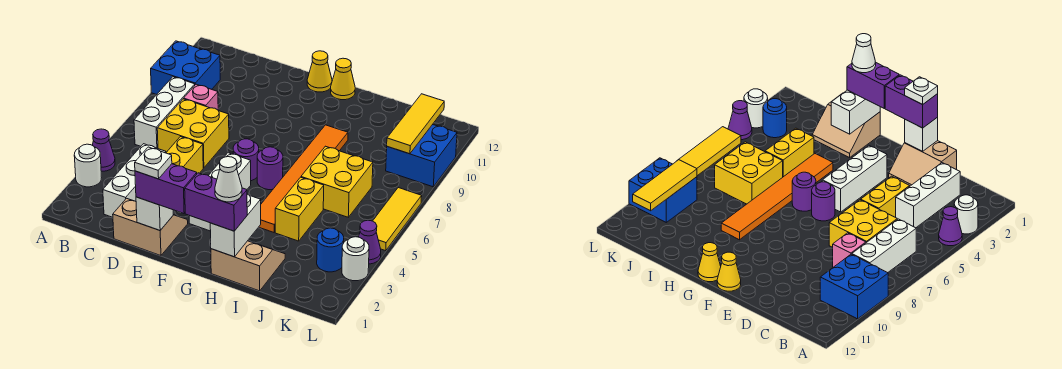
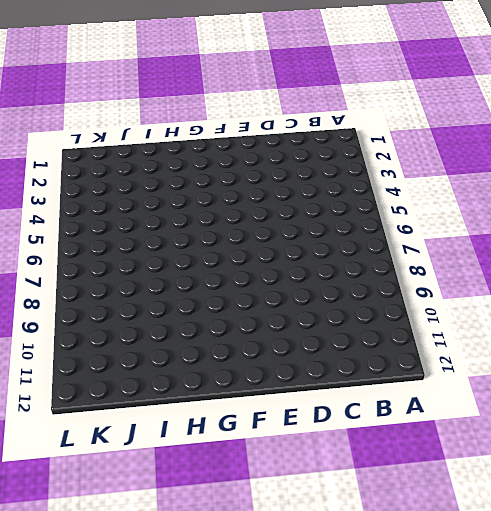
none -> white 1x1 round brick [74,144,101,187]
none -> purple 1x1 cone [92,129,115,171]
none -> blue 2x2 brick [151,41,220,95]
none -> white 1x3 brick [134,77,195,148]

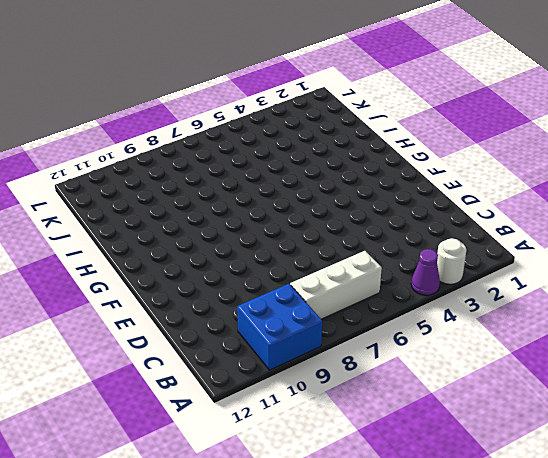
none -> white 1x3 brick [103,144,166,217]
none -> yellow 2x2 brick [157,99,229,168]
none -> pink 1x1 brick [184,84,218,110]
none -> tan 2x2 slope [113,198,188,256]

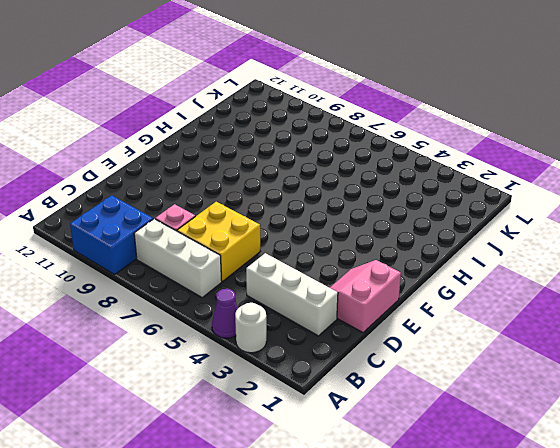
pink 2x2 slope [330,260,401,333] -> tan 2x2 slope [113,198,188,256]
none -> yellow 1x2 brick [166,137,203,173]
none -> white 1x3 brick [189,153,251,231]
none -> purple 1x1 round brick [233,139,259,181]
none -> yellow 1x1 cone [307,51,332,92]

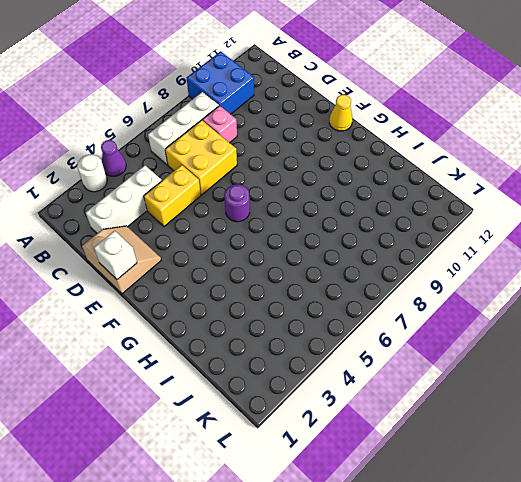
none -> white 1x3 brick [189,153,251,231]
none -> purple 1x1 round brick [257,147,283,190]
none -> yellow 1x1 cone [331,58,355,100]
none -> tan 2x2 slope [211,241,285,291]

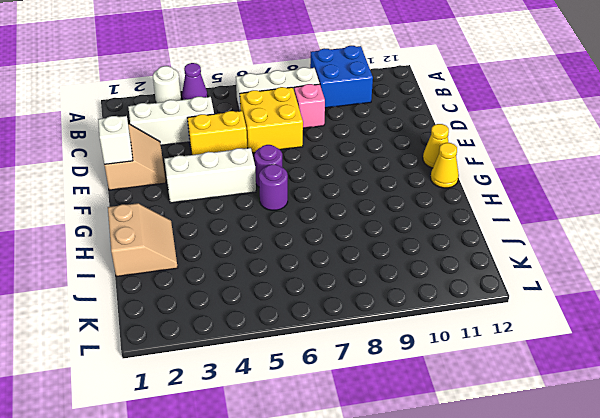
none -> orange 1x6 tile [259,125,348,232]
none -> yellow 1x2 brick [275,177,324,241]
none -> yellow 2x2 brick [301,146,373,217]
none -> blue 1x1 round brick [317,228,344,272]

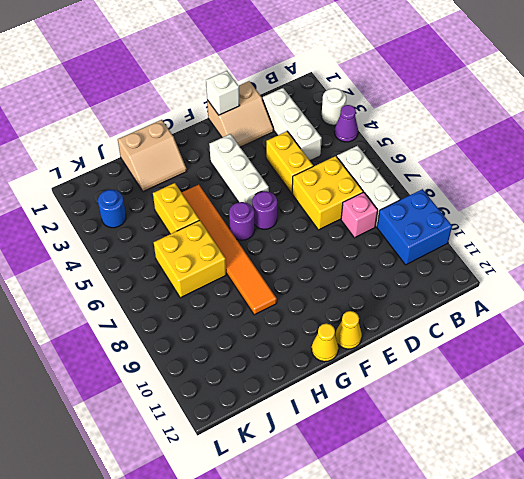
none -> blue 2x2 brick [386,125,457,187]
none -> white 1x1 round brick [342,237,369,281]
none -> purple 1x1 cone [359,220,381,264]
none -> yellow 1x3 tile [373,188,422,251]

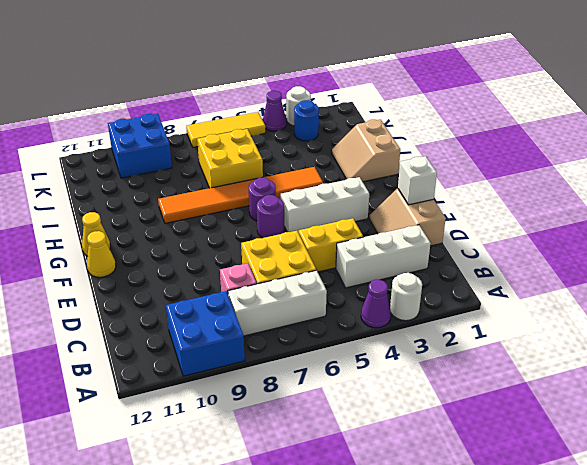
none -> yellow 1x2 brick [275,177,324,241]
none -> white 1x2 brick [210,194,261,257]
none -> yellow 1x3 tile [387,94,444,154]
none -> purple 1x2 brick [135,164,197,213]

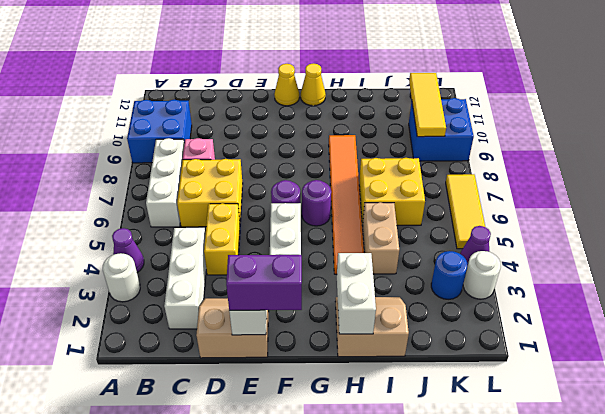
tan 1x2 brick [362,202,399,274] -> yellow 1x2 brick [275,177,324,241]
none -> purple 1x2 brick [185,173,247,231]
none -> white 1x1 plate [135,147,172,179]
none -> white 1x1 cone [215,157,242,202]

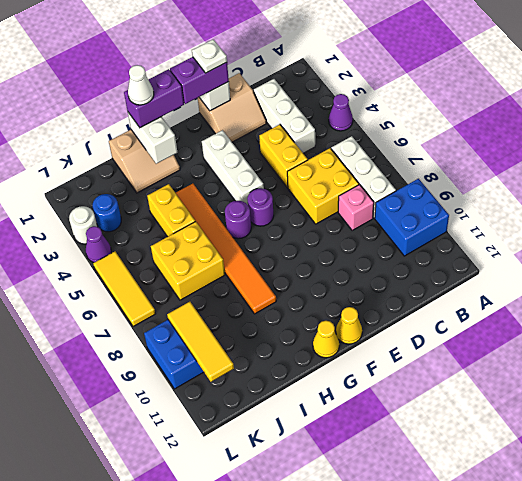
none -> white 1x1 round brick [74,144,101,187]

